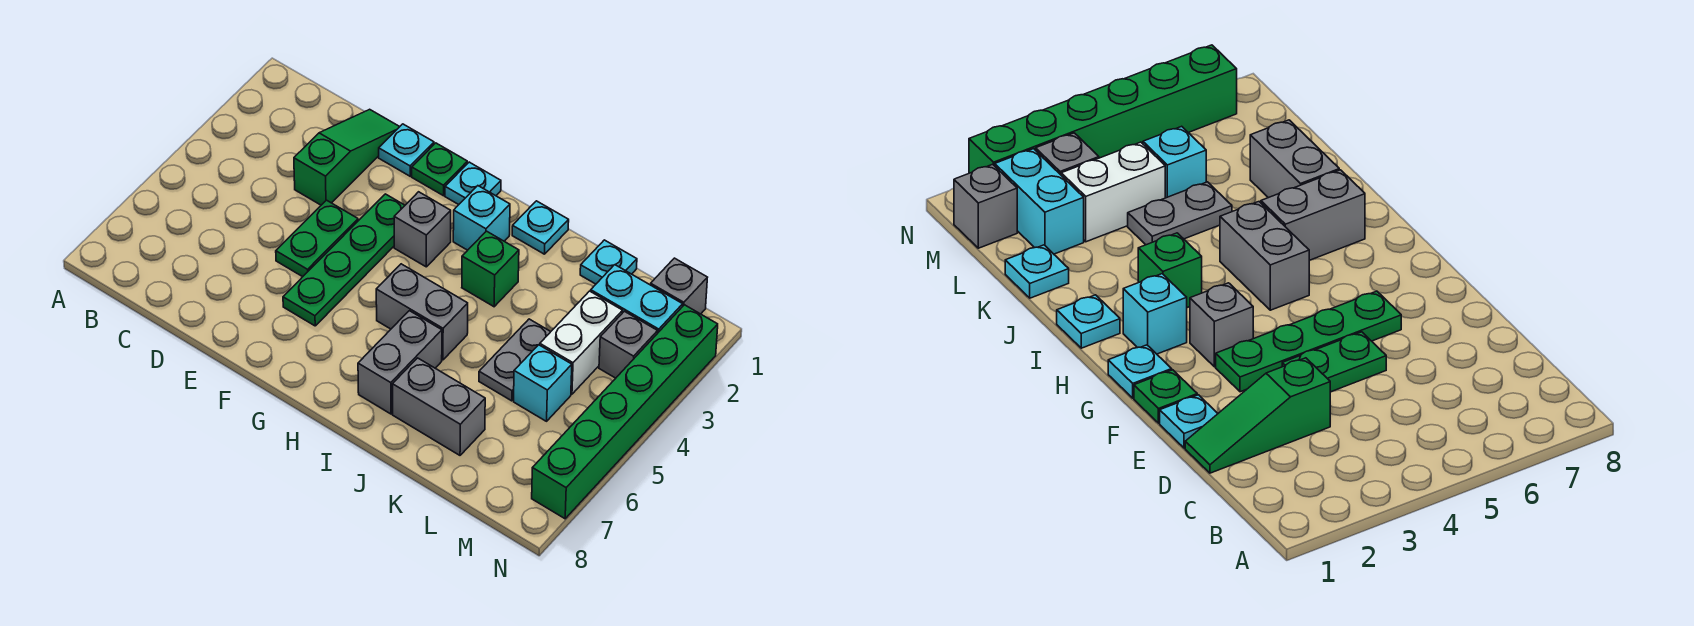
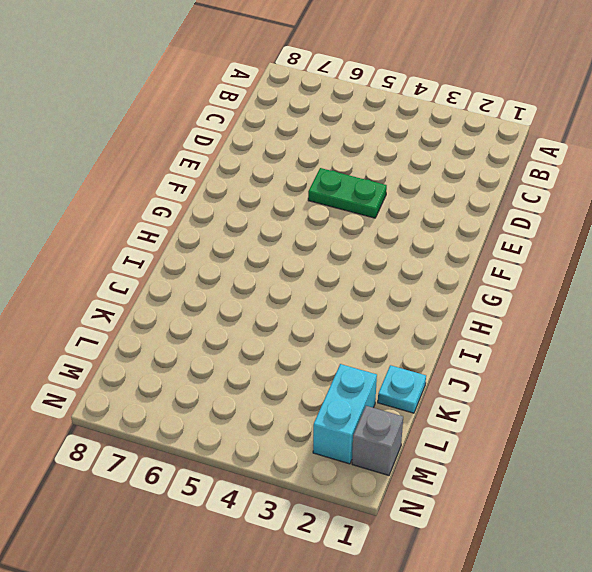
none -> green 1x3 slope [294,109,399,205]
none -> cyan 1x1 plate [379,124,434,176]
none -> green 1x1 plate [412,143,467,196]

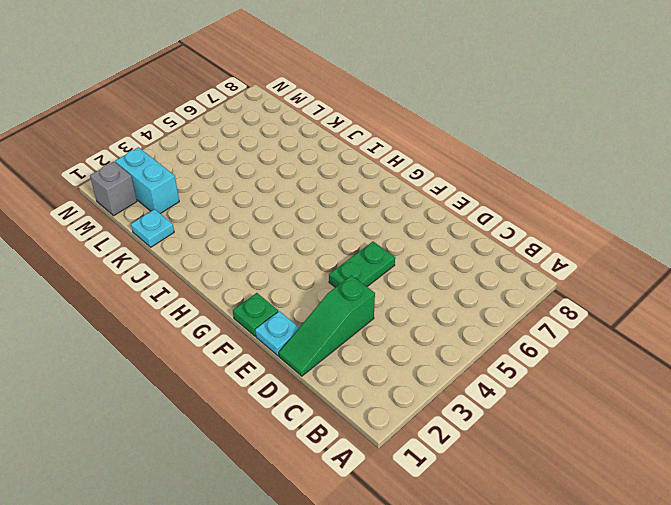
none -> green 1x4 plate [283,194,405,326]
none -> cyan 1x1 plate [445,162,501,205]
none -> grey 1x1 brick [394,192,451,267]

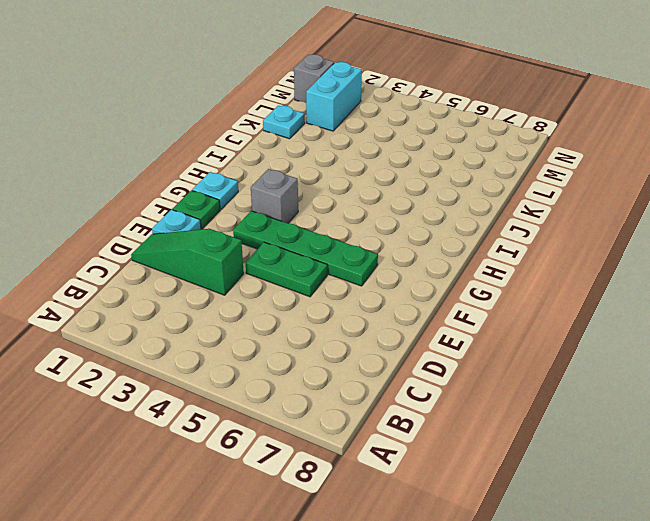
none -> cyan 1x1 brick [453,186,510,250]
none -> grey 1x2 brick [376,264,468,360]
none -> cyan 1x1 plate [512,201,569,254]

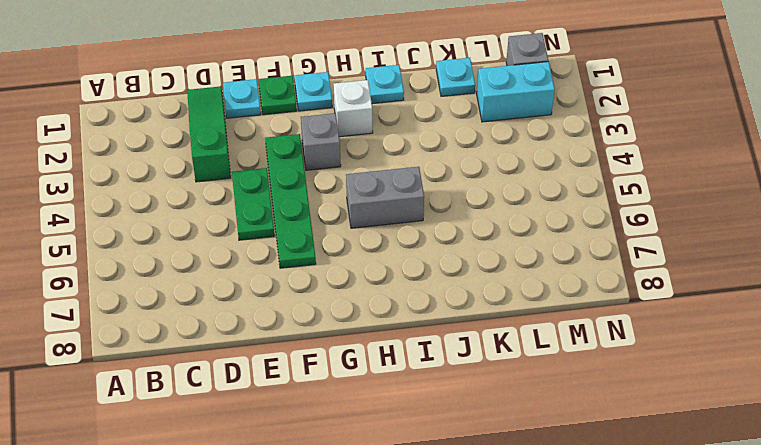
white 1x1 brick [333,80,373,137] -> cyan 1x1 brick [453,186,510,250]
none -> green 1x1 brick [462,231,519,307]
none -> grey 1x2 brick [358,311,442,414]
none -> grey 1x2 brick [393,358,485,455]

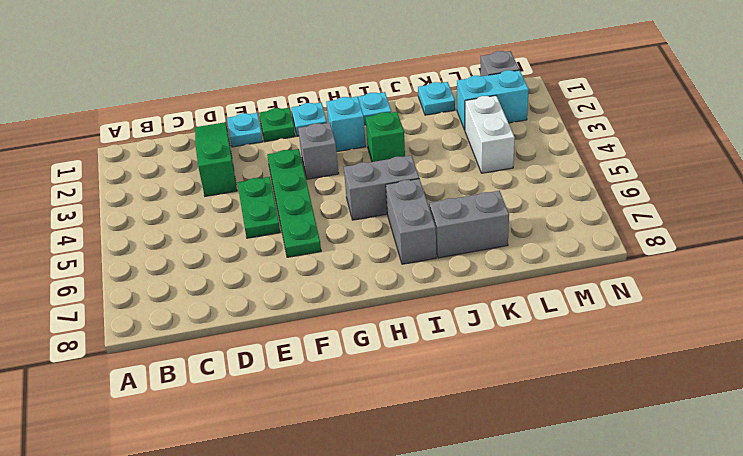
none -> grey 1x2 plate [479,319,551,401]
none -> cyan 1x1 brick [514,345,572,421]
none -> grey 1x1 brick [599,311,658,378]

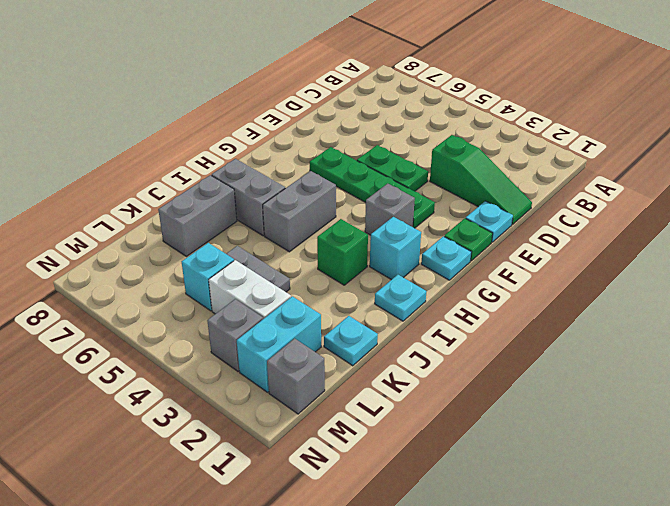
none -> green 1x6 brick [532,305,718,519]

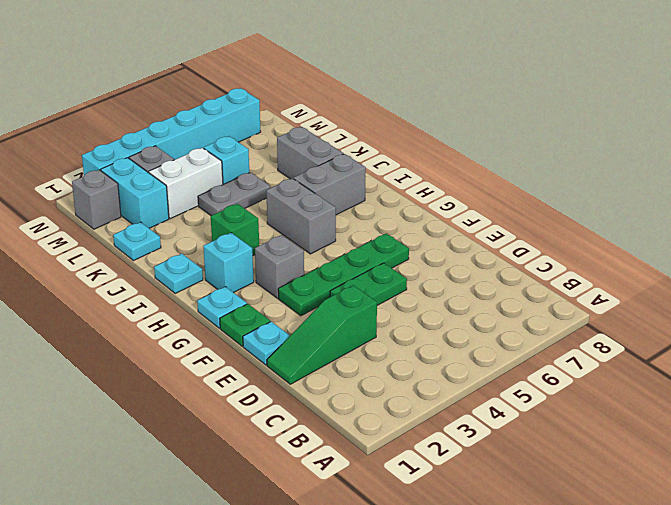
cyan 1x6 brick [82,88,261,175] -> green 1x6 brick [532,305,718,519]

